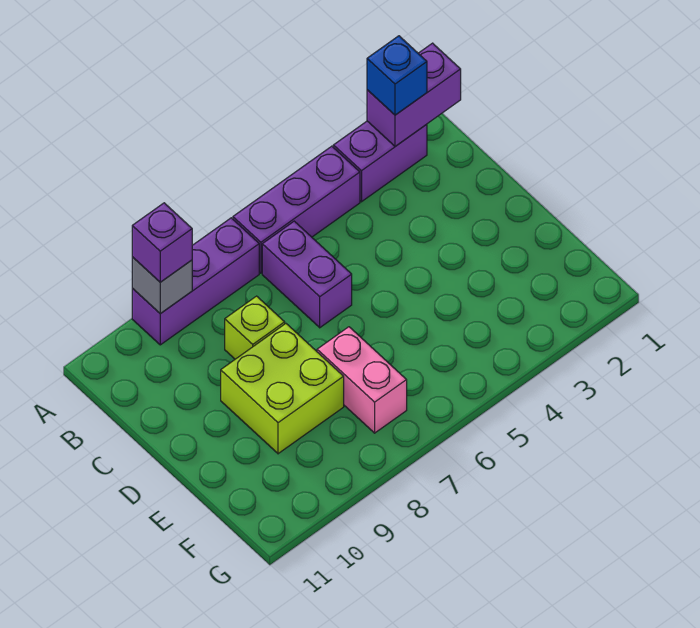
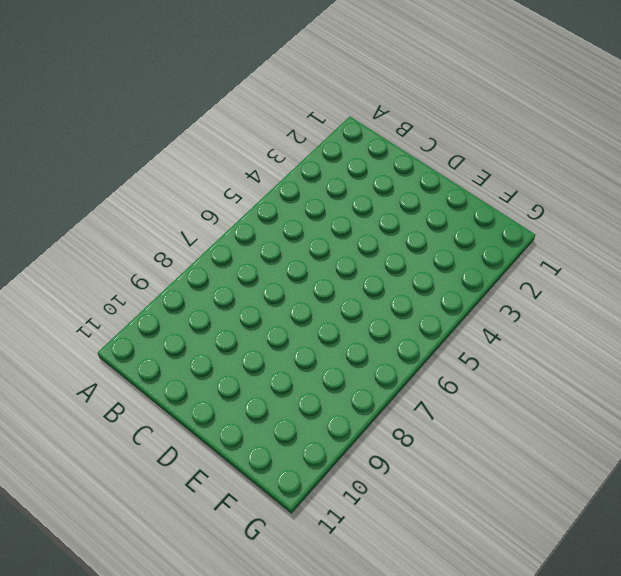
none -> purple 1x2 brick [333,121,427,202]
none -> purple 1x3 brick [233,146,360,273]

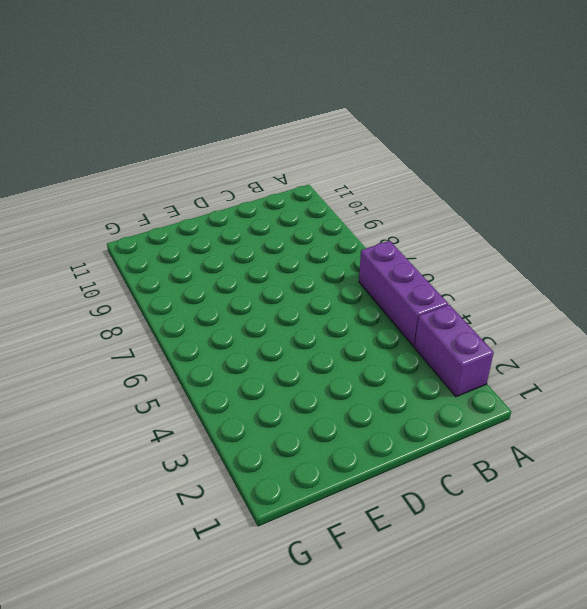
none -> purple 1x3 brick [132,218,259,345]
none -> purple 1x2 brick [262,221,352,328]

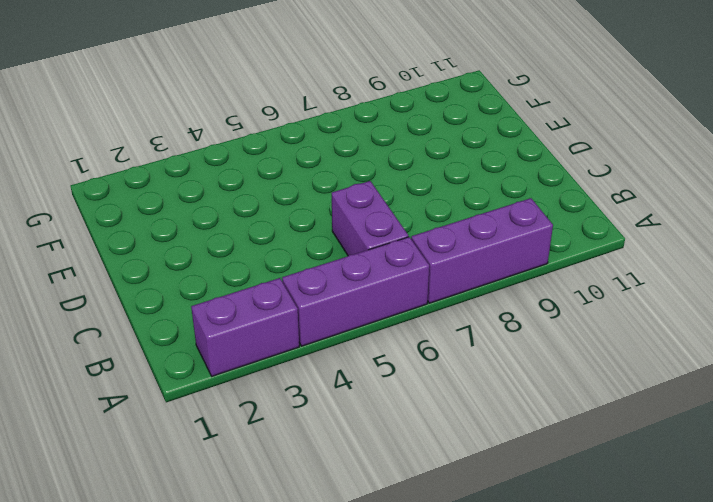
none -> lime 1x1 brick [225,296,285,359]
none -> lime 2x2 brick [221,324,344,454]

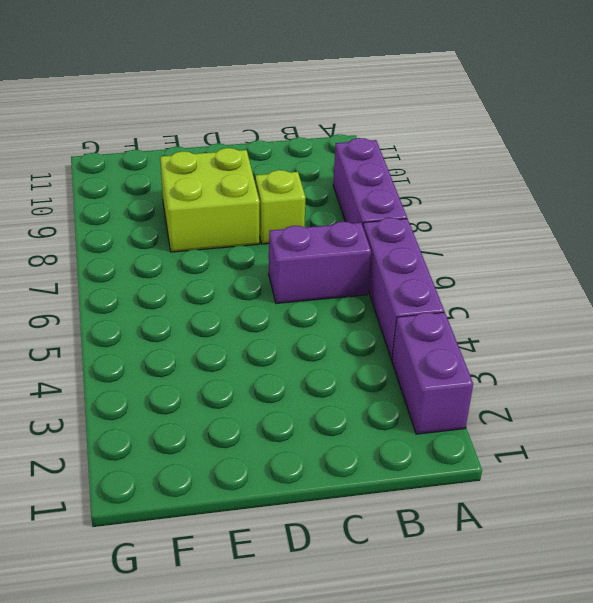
none -> pink 1x2 brick [317,327,407,433]
none -> purple 1x2 brick [367,43,461,146]

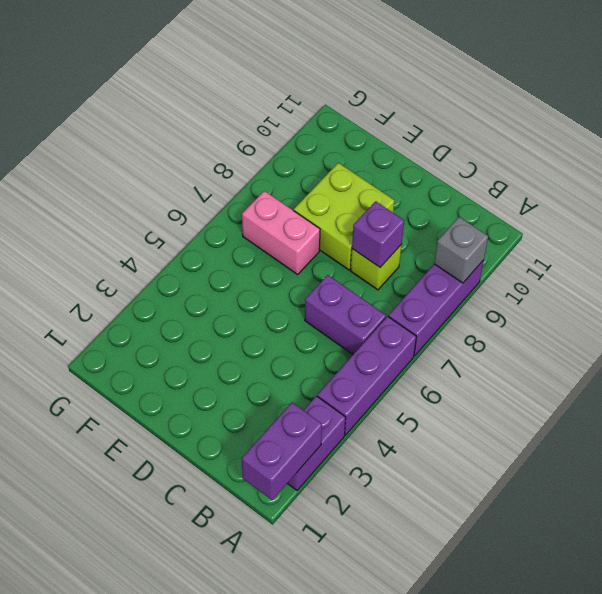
purple 1x1 brick [352,201,404,267] -> purple 1x1 brick moved to [132,203,192,282]
none -> blue 1x1 brick [367,36,427,115]

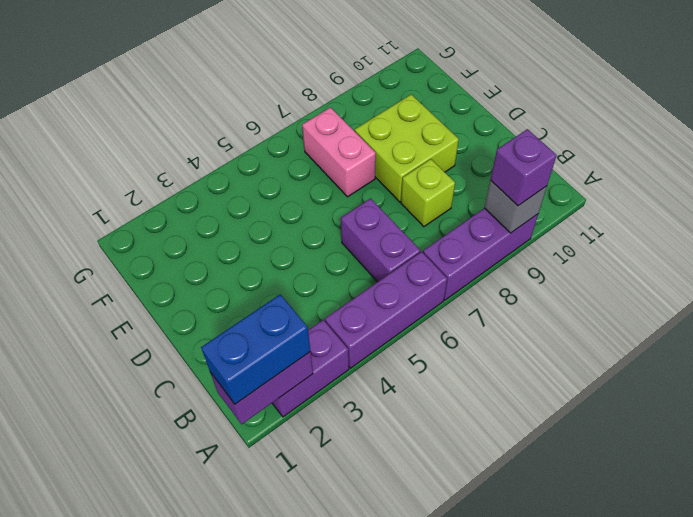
blue 1x2 brick [201,294,310,404] -> blue 1x1 brick [367,36,427,115]

